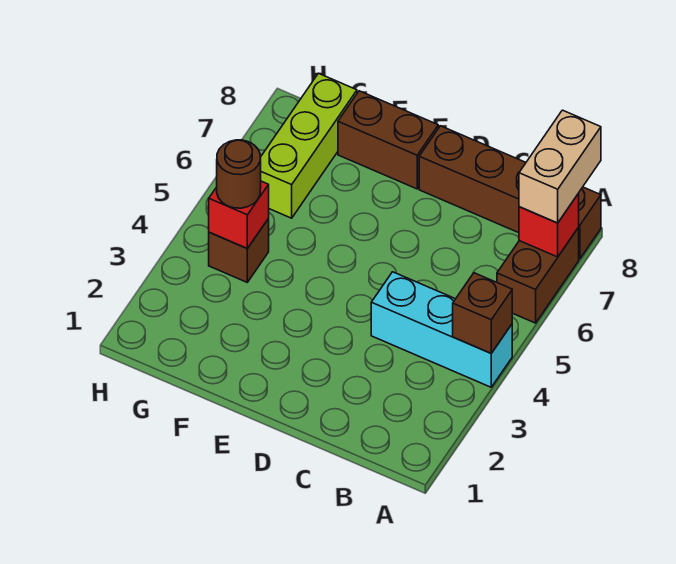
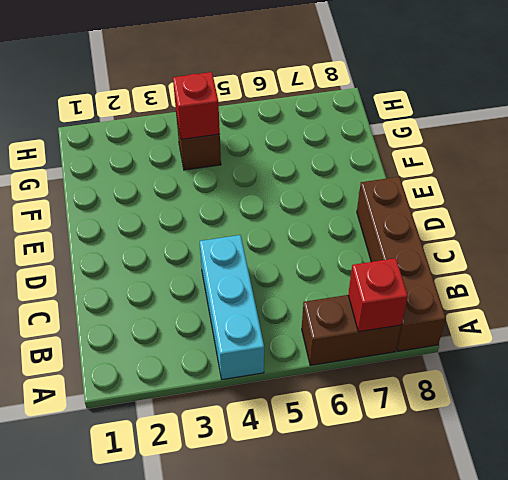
none -> brown 1x2 brick [338,91,438,189]
none -> lime 1x3 brick [261,73,357,218]

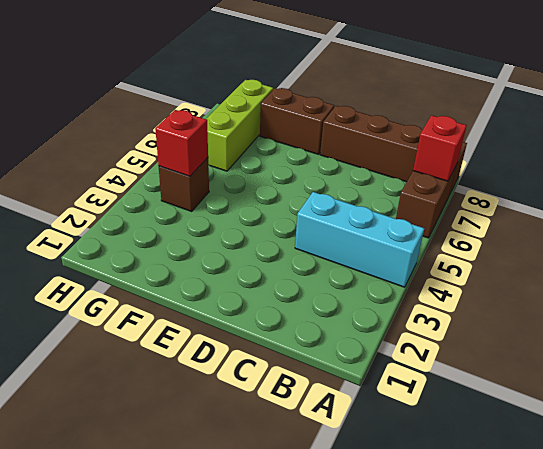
none -> brown 1x1 brick [453,273,512,353]
none -> tan 1x2 brick [519,110,601,223]

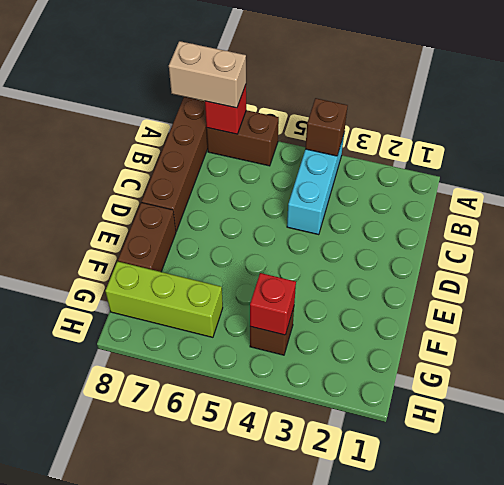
none -> brown 1x1 round brick [217,140,261,208]

